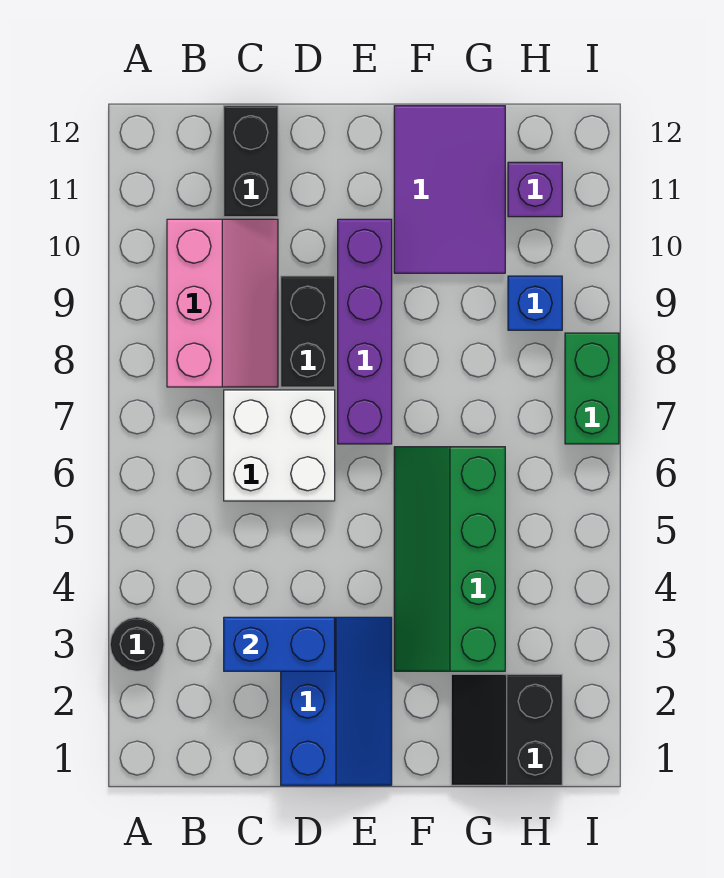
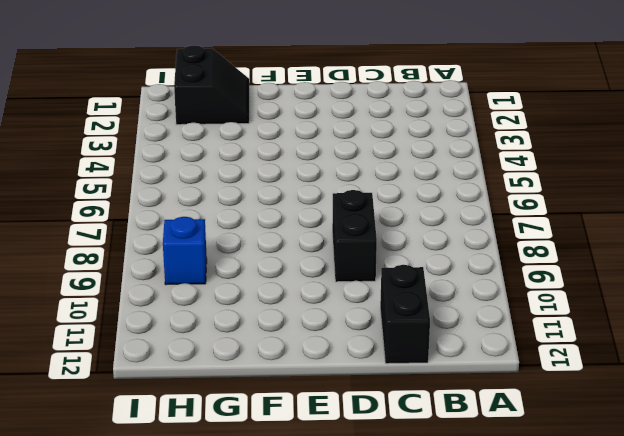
none -> black 1x1 round brick [110,617,164,671]
none -> pink 2x3 slope [167,219,278,387]
none -> white 2x2 brick [224,390,335,501]

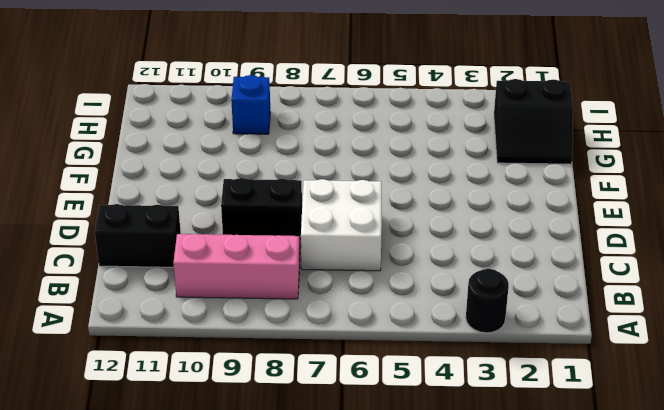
none -> blue 2x3 slope [281,617,392,785]
none -> purple 1x4 brick [338,219,392,444]
none -> green 2x4 slope [394,447,505,671]

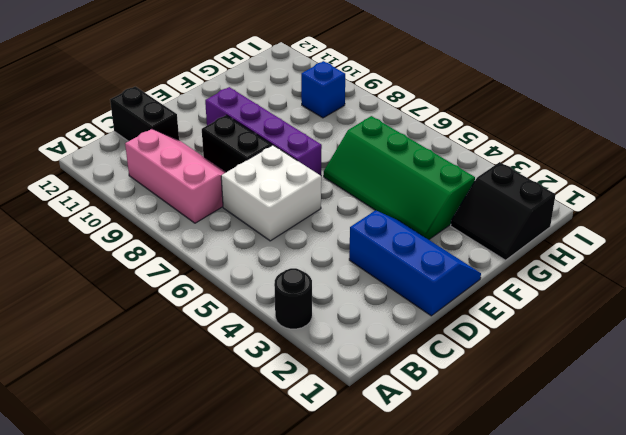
none -> purple 2x3 tile [394,106,505,273]
none -> purple 1x1 brick [508,162,562,217]
none -> green 1x2 brick [565,333,619,444]

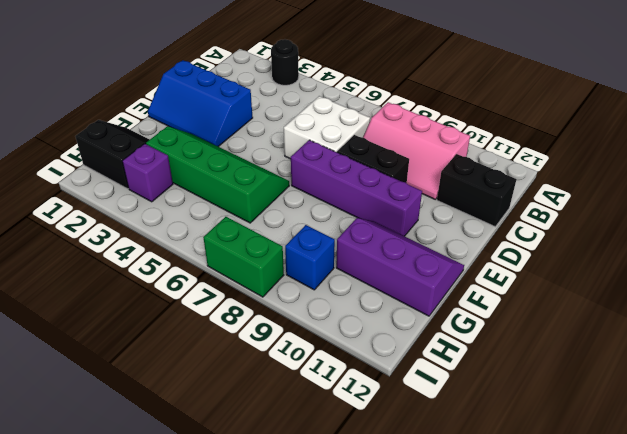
purple 2x3 slope [336,218,464,316] -> purple 2x3 tile [394,106,505,273]
purple 1x1 brick [123,144,173,202] -> purple 1x1 brick moved to [508,162,562,217]
none -> blue 1x2 brick [224,617,335,671]

